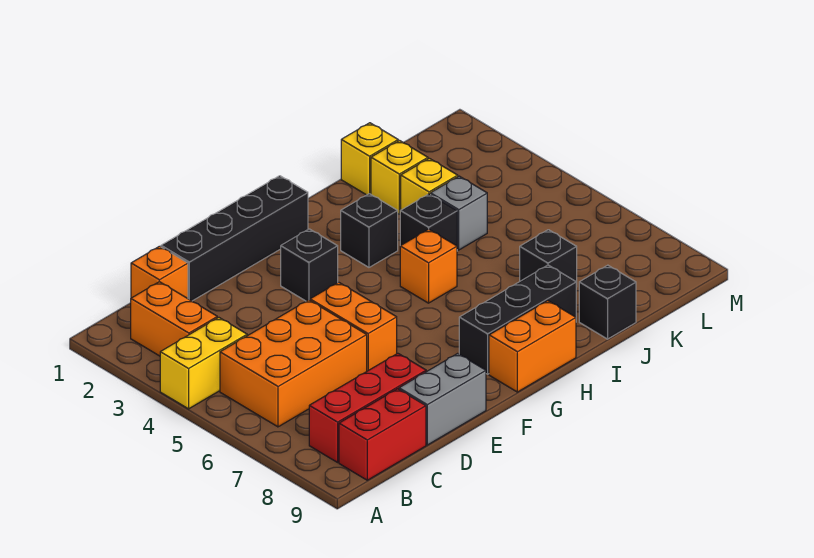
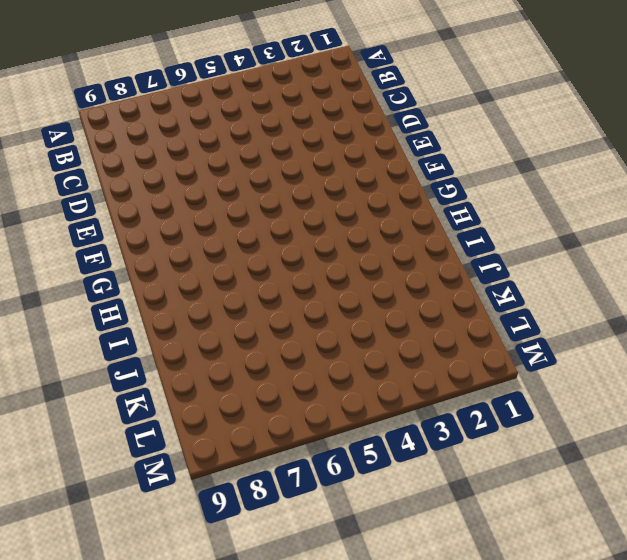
none -> yellow 1x2 brick [160,317,247,409]
none -> orange 1x2 brick [131,282,217,356]
none -> orange 2x3 brick [220,300,367,427]

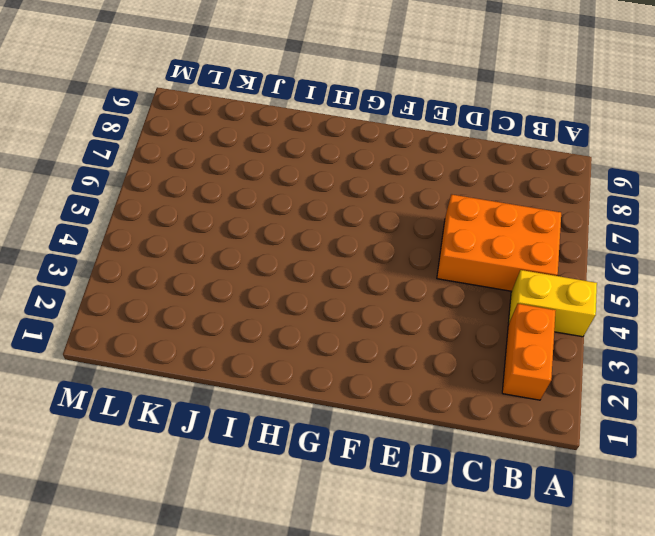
none -> red 1x3 brick [309,353,426,462]
none -> red 1x2 brick [339,389,426,480]
none -> orange 1x1 brick [131,246,188,298]

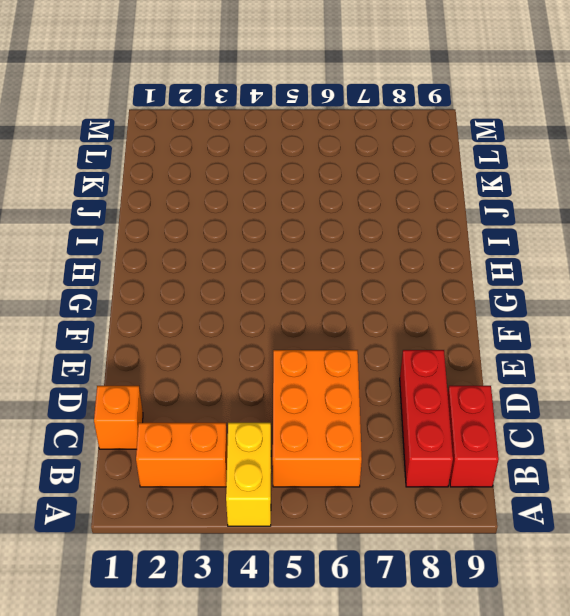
none -> black 1x4 brick [161,176,308,301]
none -> grey 1x2 brick [399,353,486,445]
none -> orange 1x2 brick [310,282,397,371]

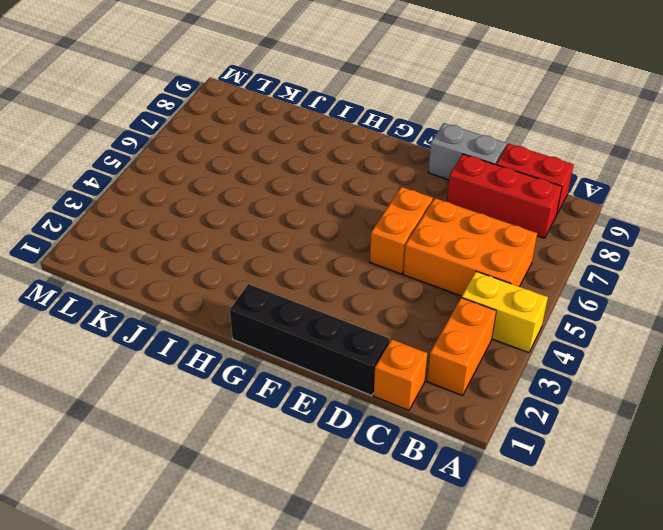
none -> black 1x1 brick [281,229,338,301]
none -> black 1x3 brick [459,265,576,374]
none -> orange 1x2 brick [489,301,576,392]

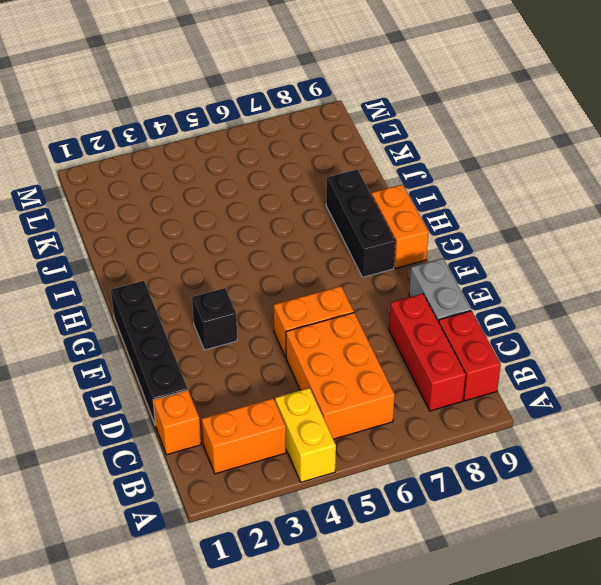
none -> black 1x1 brick [341,194,398,267]
none -> orange 1x1 brick [400,229,457,303]
none -> black 1x1 brick [400,194,457,246]

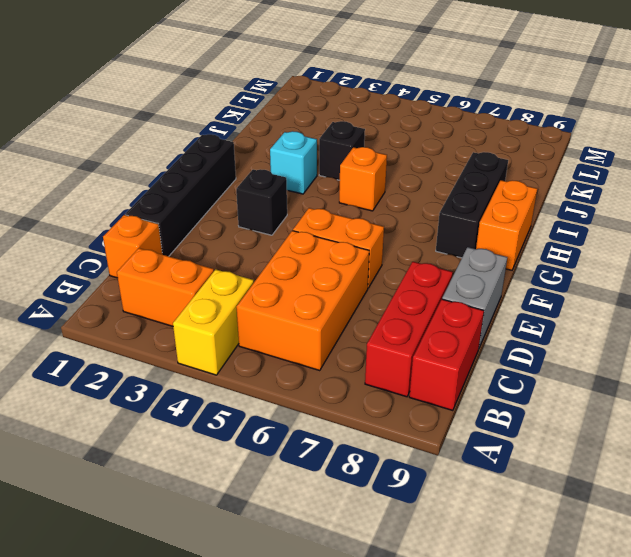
cyan 1x1 brick [270,131,317,194] -> black 1x1 brick [341,194,398,267]
none -> yellow 1x1 brick [341,123,398,195]
none -> yellow 1x1 brick [371,141,428,214]
none -> yellow 1x1 brick [401,158,458,210]

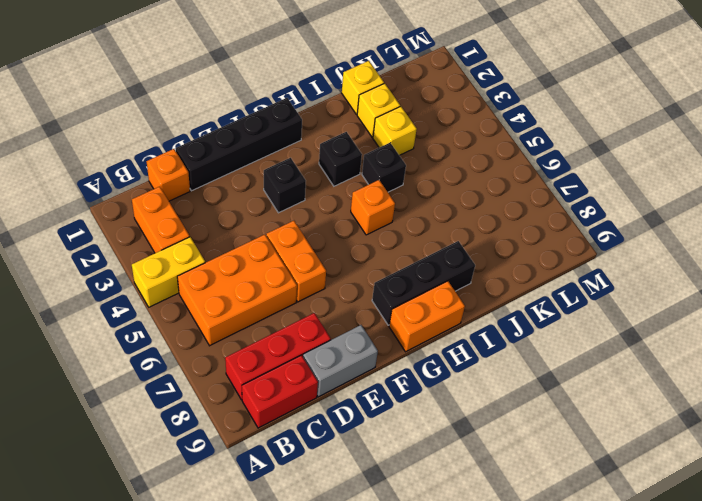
none -> grey 1x1 brick [431,176,487,250]
none -> black 1x1 brick [520,230,577,287]
none -> black 1x1 brick [579,265,636,339]

